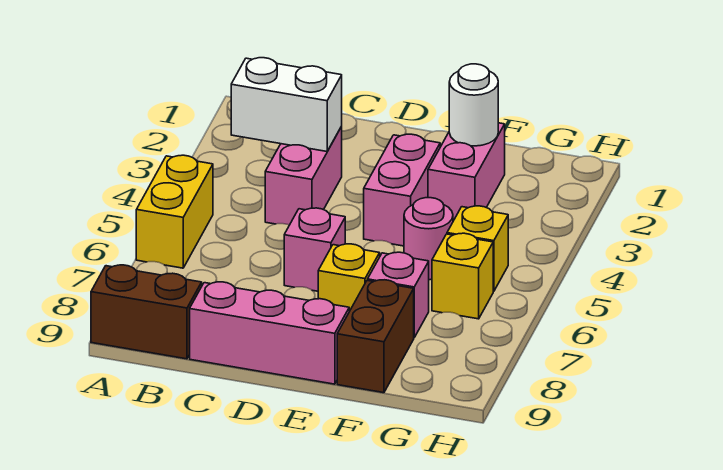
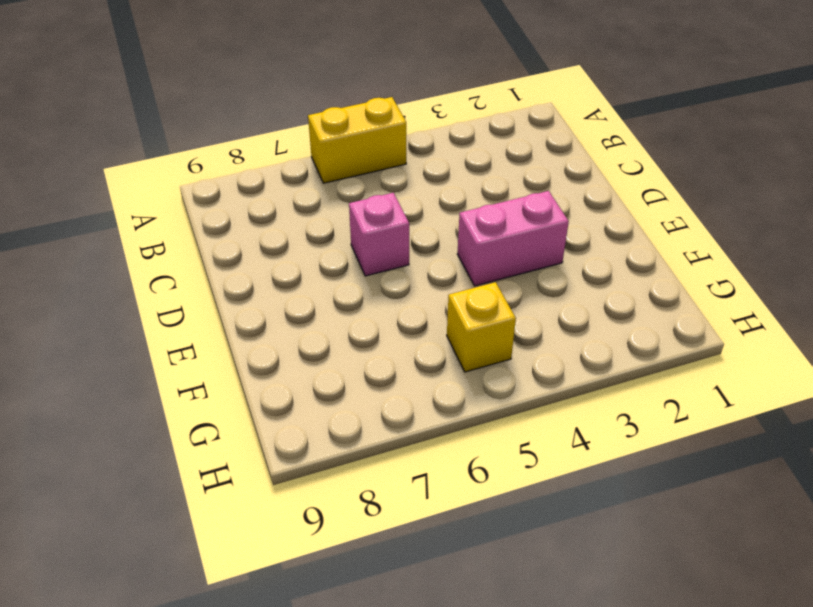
none -> brown 1x2 brick [91,265,202,359]
none -> pink 1x2 brick [265,127,342,225]
none -> pink 1x3 brick [190,282,349,384]

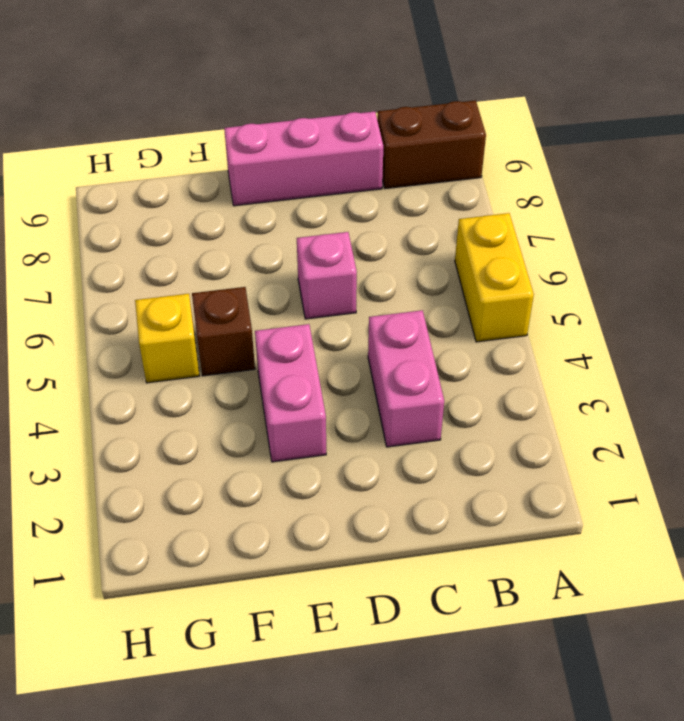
brown 1x1 brick [192,287,255,376] -> pink 1x1 round brick [404,198,453,280]
none -> yellow 1x1 brick [318,244,380,311]
none -> pink 1x2 brick [428,123,505,221]
none -> pink 1x1 brick [368,252,429,337]

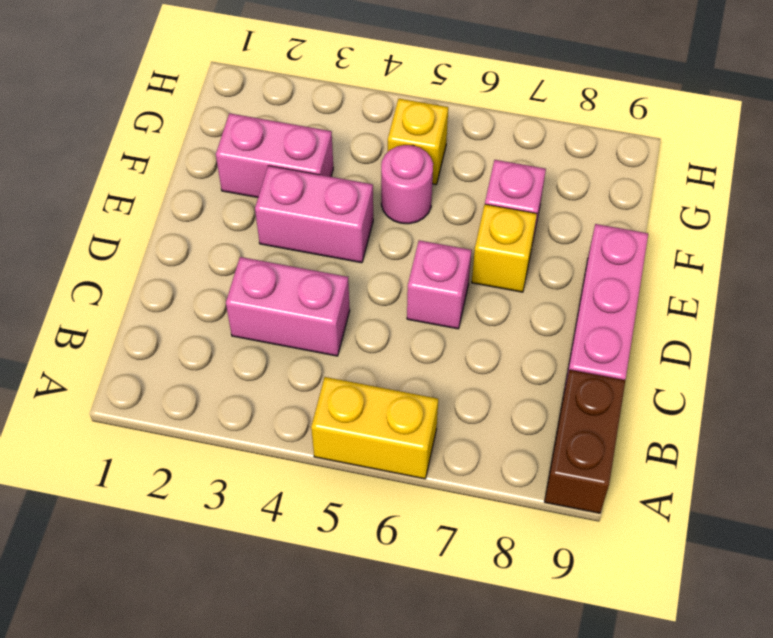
none -> brown 1x2 brick [337,280,414,393]
none -> yellow 1x1 brick [432,233,493,319]
none -> white 1x2 brick [231,58,342,151]

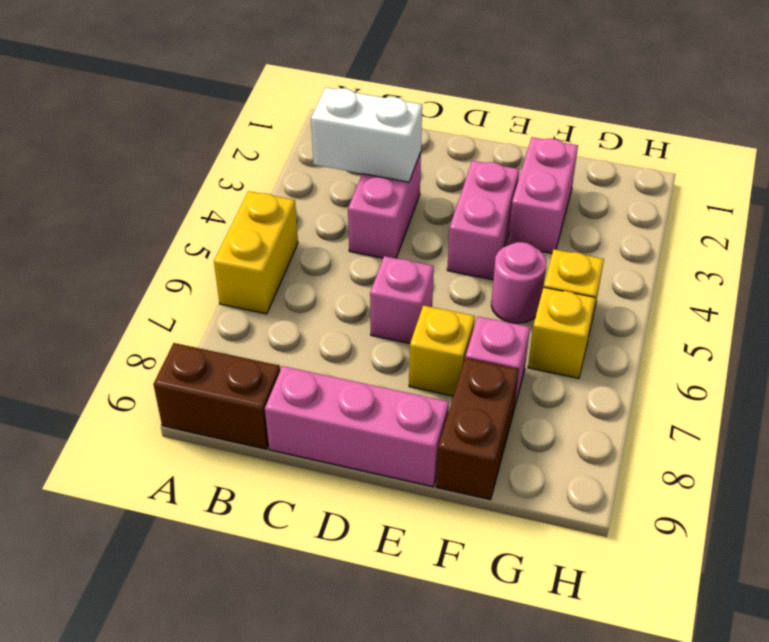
none -> white 1x1 round brick [449,64,498,146]

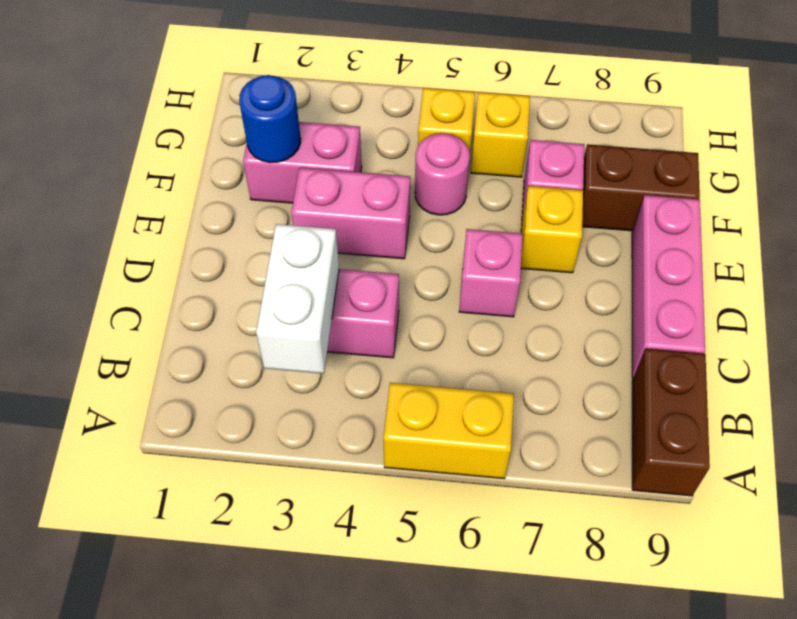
blue 1x1 round brick [239,75,301,162] -> white 1x1 round brick [449,64,498,146]

